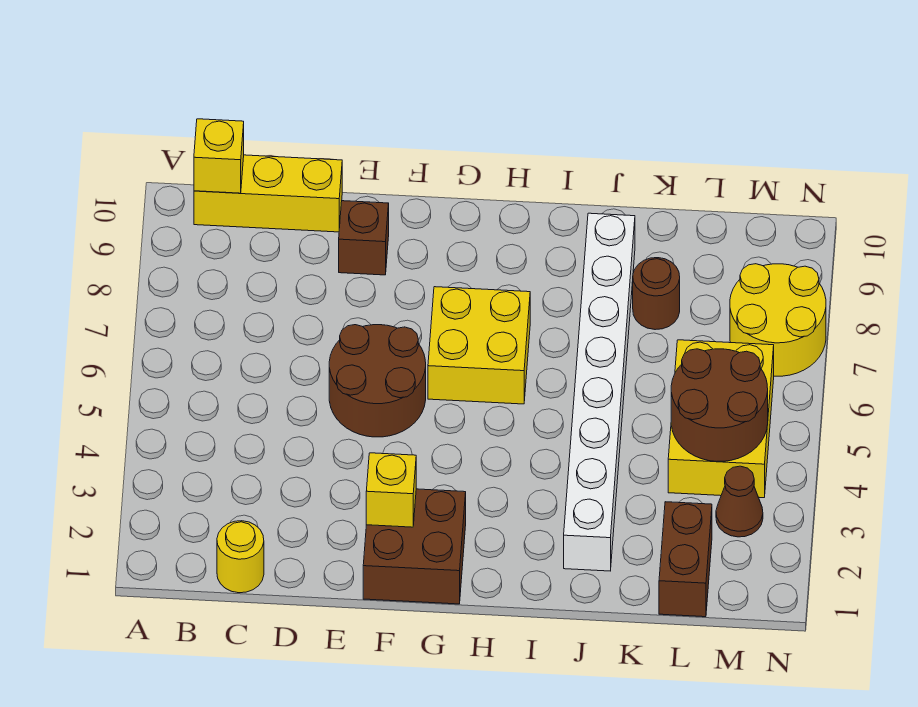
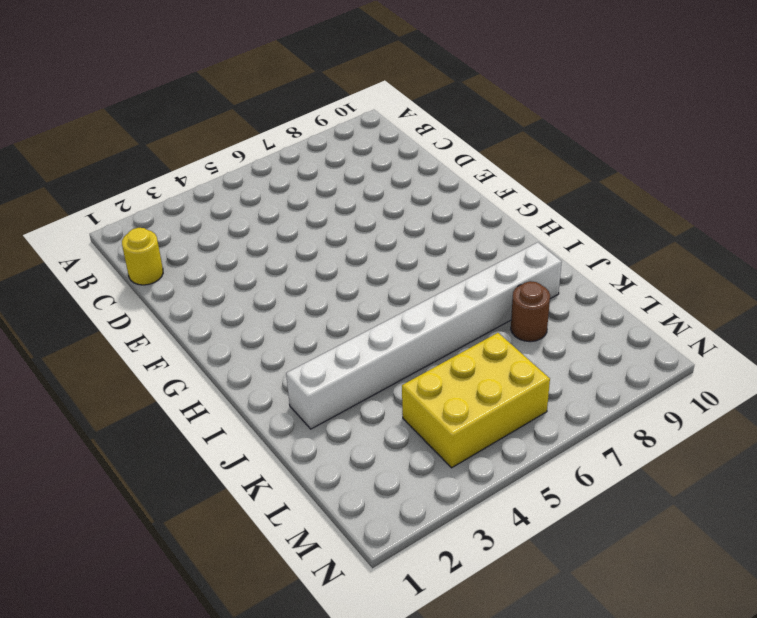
none -> yellow 1x3 brick [194,155,342,232]
none -> brown 2x2 round brick [329,325,426,437]
none -> brown 1x1 brick [339,201,389,275]

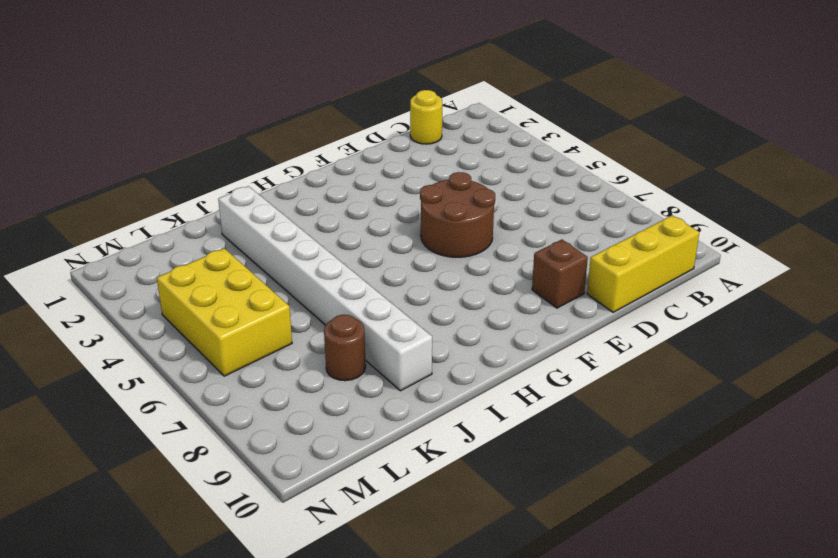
none -> brown 2x2 brick [363,489,466,604]
none -> yellow 2x2 brick [428,287,530,404]
none -> brown 1x2 brick [659,502,712,617]

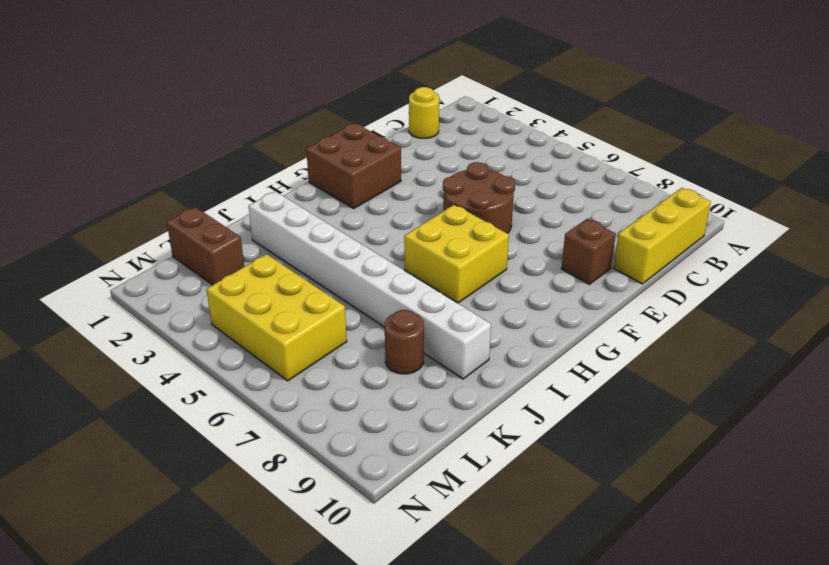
none -> brown 1x1 cone [716,466,763,537]
none -> yellow 2x2 round brick [730,264,826,376]
none -> yellow 1x1 brick [194,119,244,193]

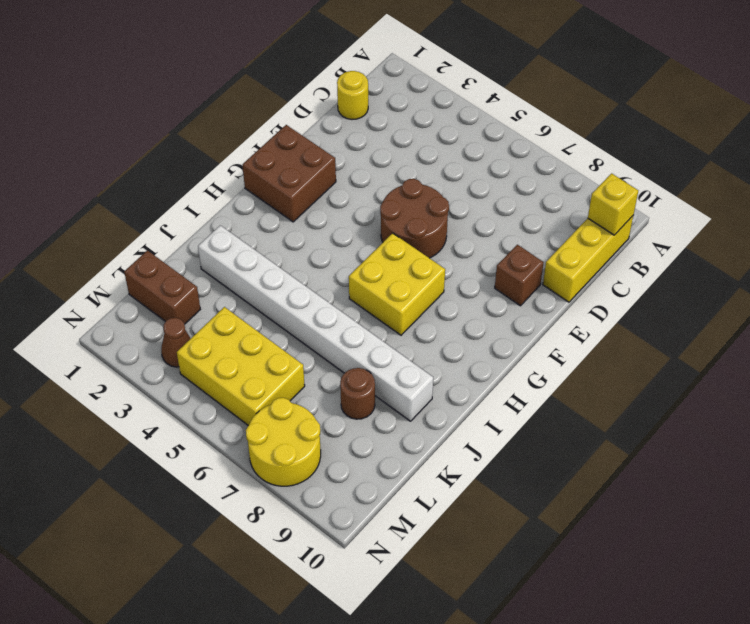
none -> yellow 1x1 brick [366,453,416,527]
none -> brown 2x2 round brick [671,349,768,462]

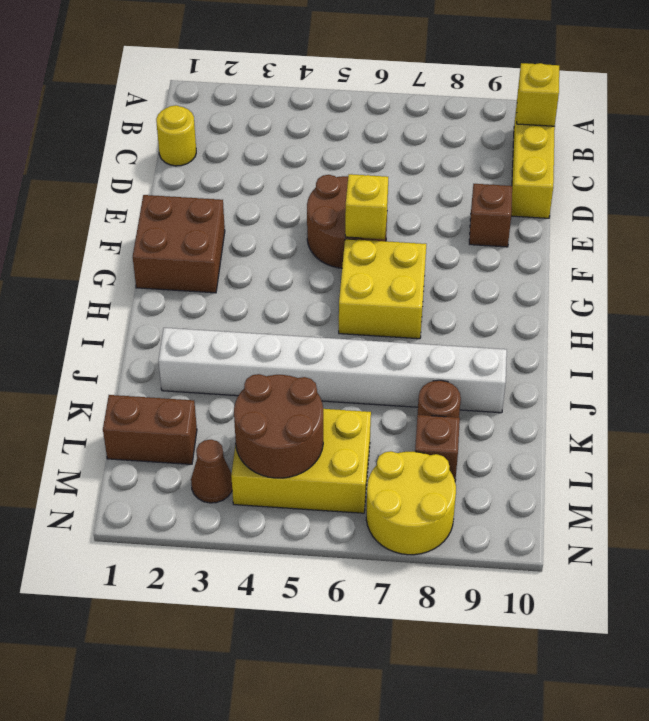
yellow 1x1 brick [345,174,388,239] -> yellow 1x1 brick moved to [366,453,416,527]
brown 1x1 brick [415,415,460,480] -> none

